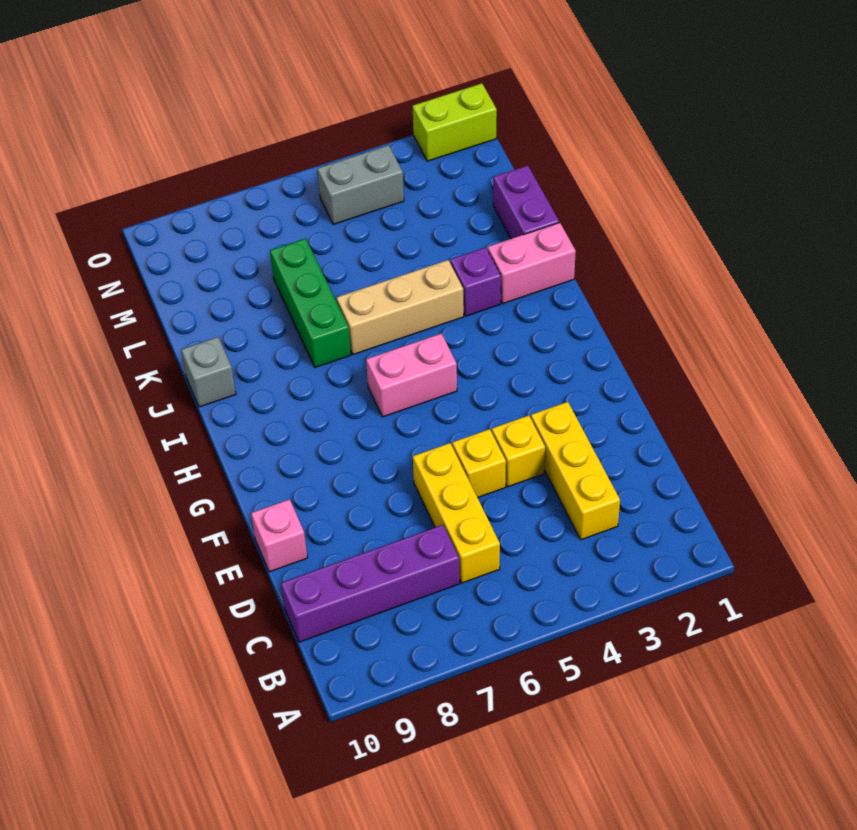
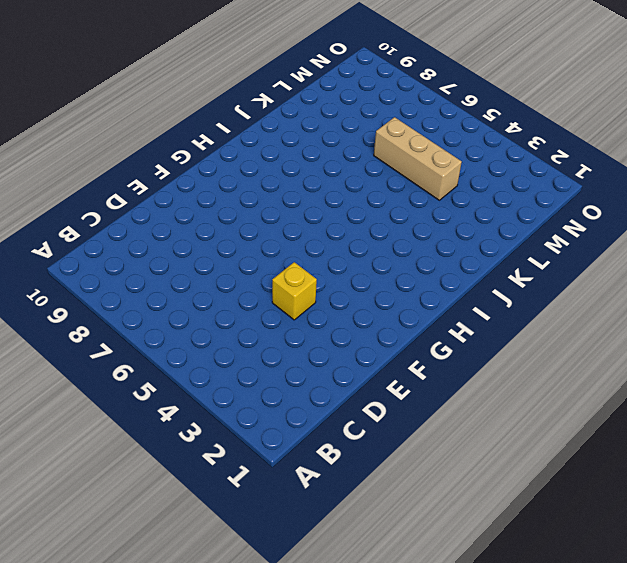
tan 1x3 brick [374,117,462,200] -> tan 1x3 brick moved to [337,260,464,355]
none -> yellow 1x3 brick [531,402,620,540]
none -> yellow 1x3 brick [413,443,500,583]
none -> purple 1x4 brick [281,525,460,642]

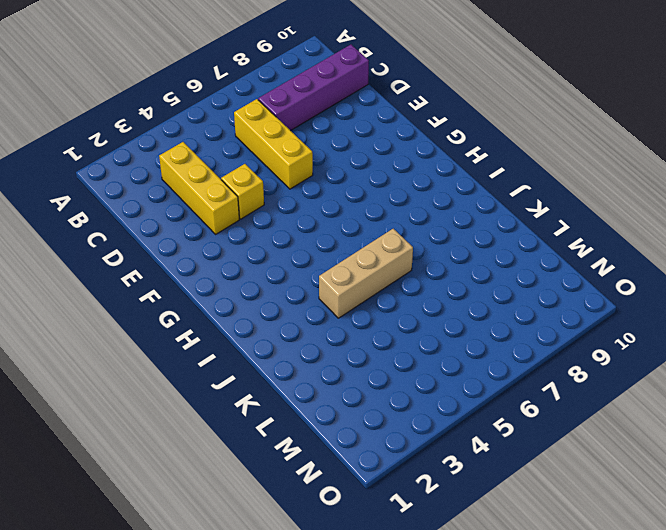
none -> yellow 1x1 brick [452,429,506,498]
none -> pink 1x1 brick [251,499,307,572]
none -> pink 1x2 brick [366,333,457,417]

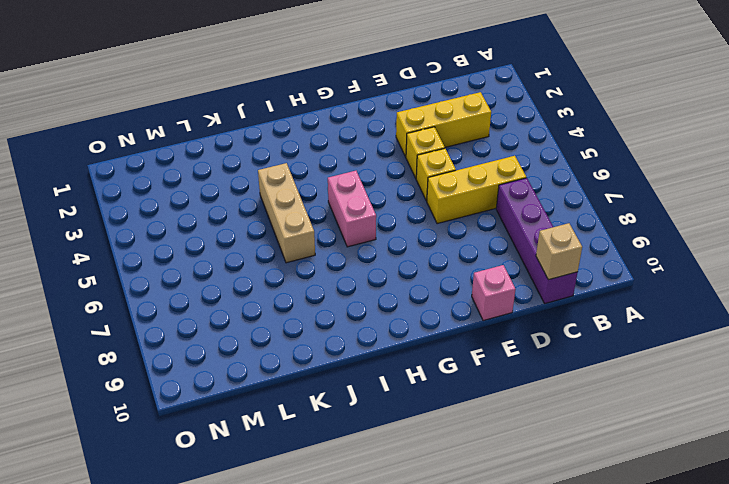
tan 1x1 brick [536,223,582,280] -> none
none -> pink 1x2 brick [488,223,576,304]
none -> purple 1x1 brick [450,247,501,316]
none -> green 1x3 brick [270,238,351,368]

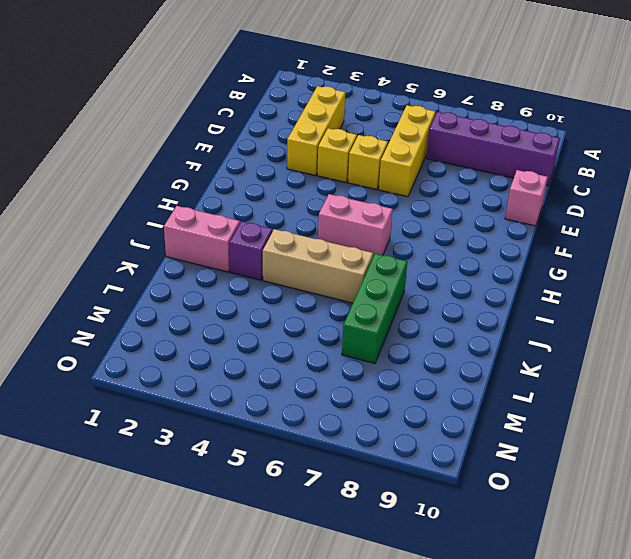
none -> grey 1x1 brick [181,337,236,407]
none -> purple 1x2 brick [493,165,559,239]
none -> grey 1x2 brick [317,145,404,225]

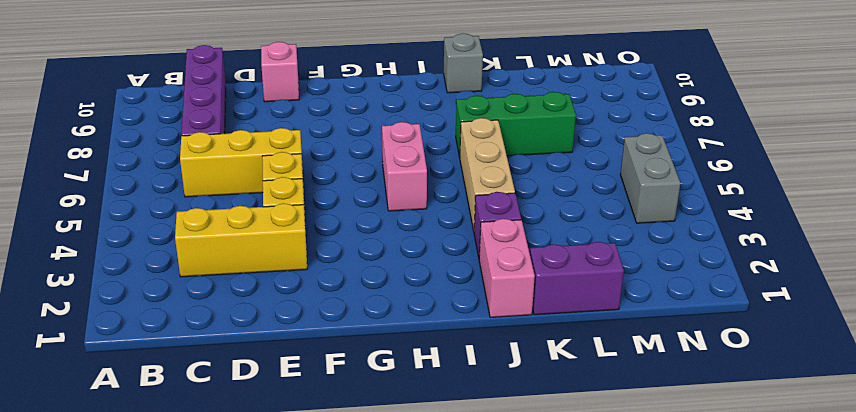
none -> lime 1x2 brick [413,83,497,161]

